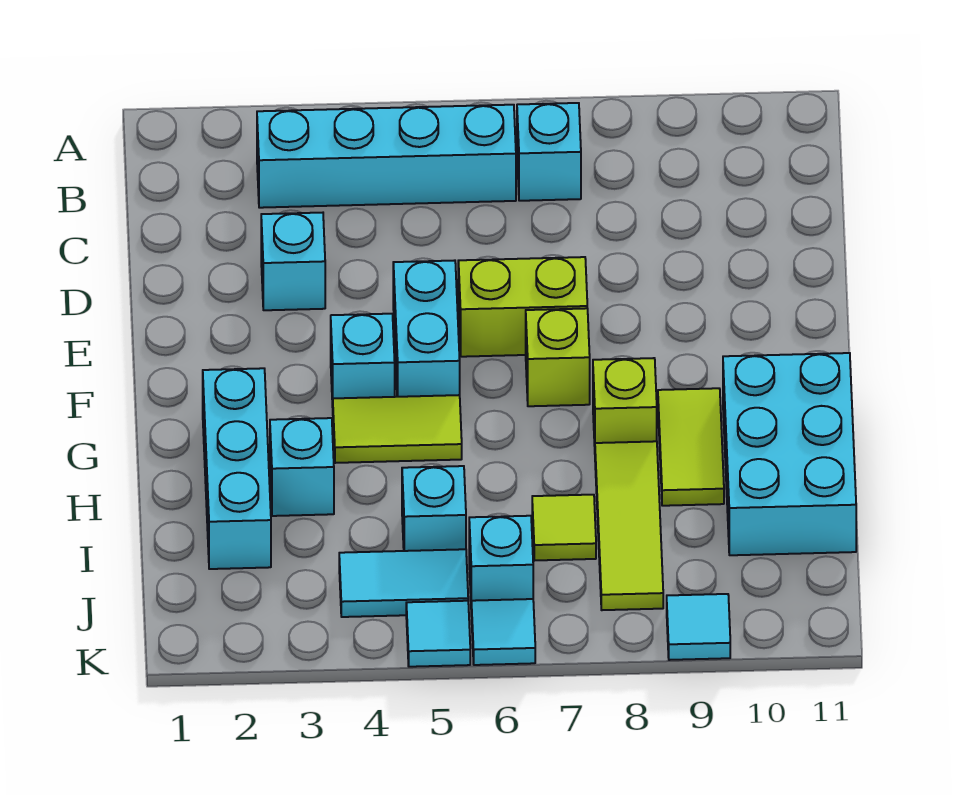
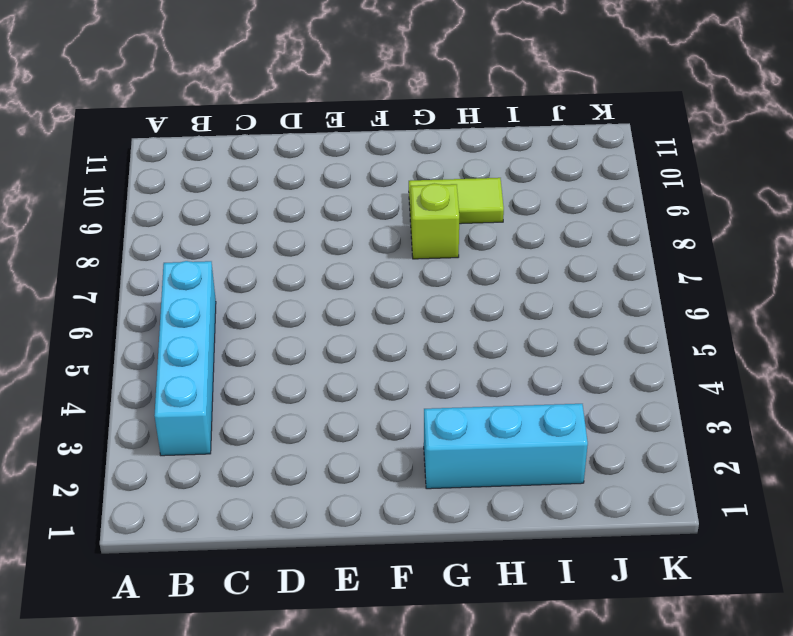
none -> cyan 1x1 brick [517,103,581,201]
none -> cyan 1x1 brick [261,213,325,310]
none -> cyan 1x2 brick [393,260,460,397]

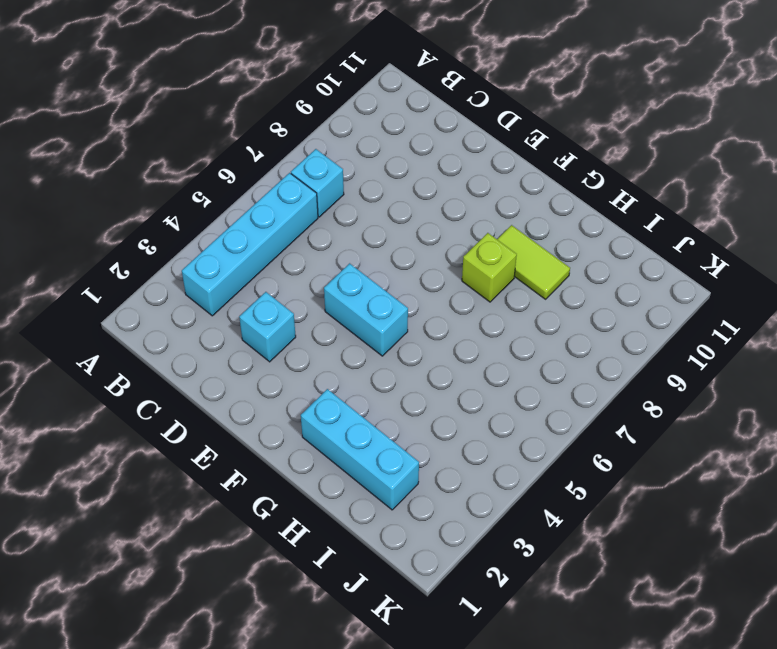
none -> lime 1x2 brick [458,257,587,357]
none -> cyan 1x1 brick [331,314,395,407]
none -> lime 1x1 brick [526,308,590,406]

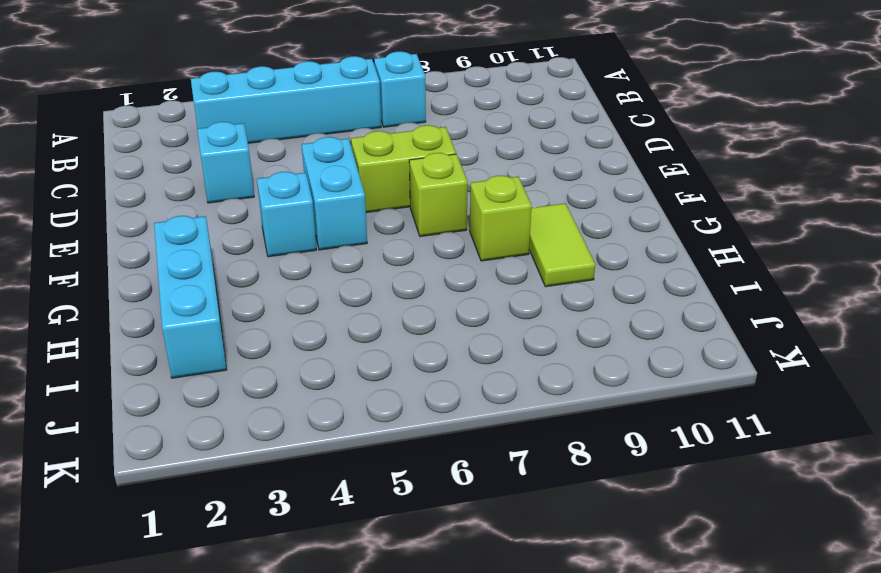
none -> lime 1x2 tile [333,395,462,463]
none -> cyan 2x3 brick [723,353,856,555]
none -> cyan 1x1 brick [270,418,334,516]

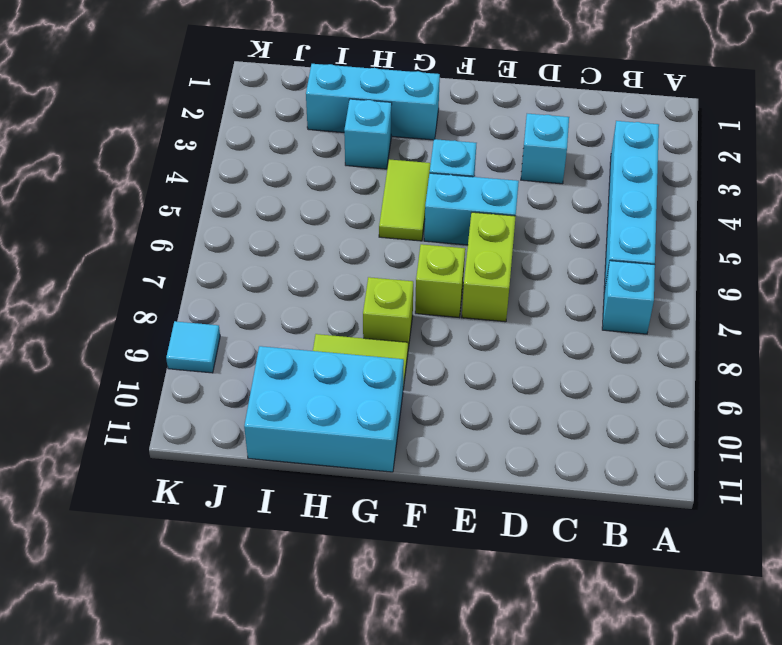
none -> lime 1x3 tile [595,441,663,610]
none -> cyan 1x1 brick [402,466,466,551]
none -> lime 1x1 tile [532,495,596,560]

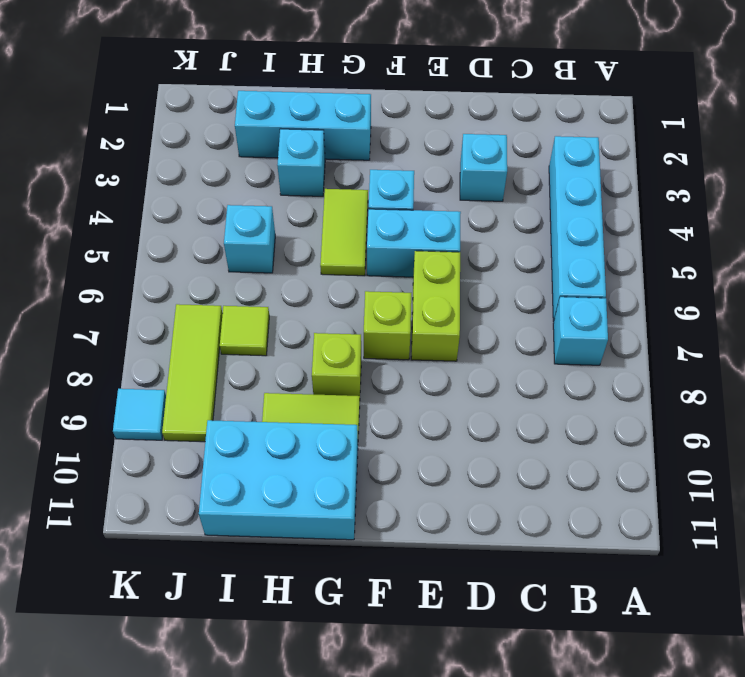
lime 1x3 tile [162,304,223,442] -> lime 1x3 tile turned to [595,441,663,610]
none -> cyan 1x2 tile [339,549,468,617]
none -> cyan 1x1 brick [469,516,533,601]
none -> cyan 1x1 tile [406,601,470,667]

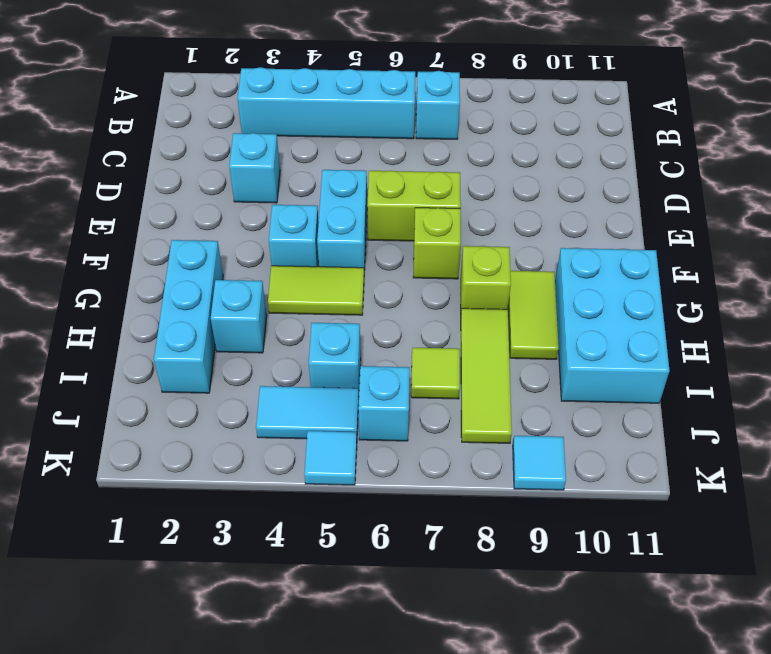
none -> cyan 1x1 tile [471,599,535,665]

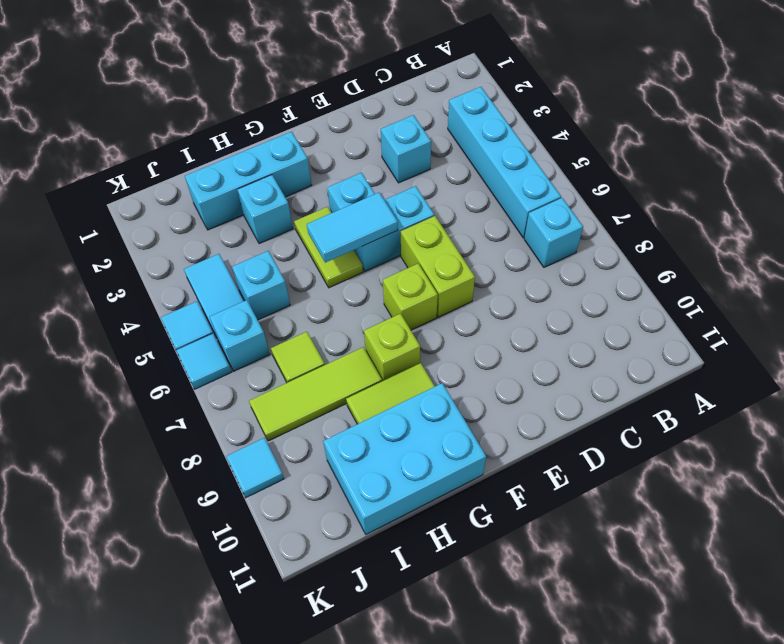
cyan 1x2 tile [307,192,398,263] -> none

